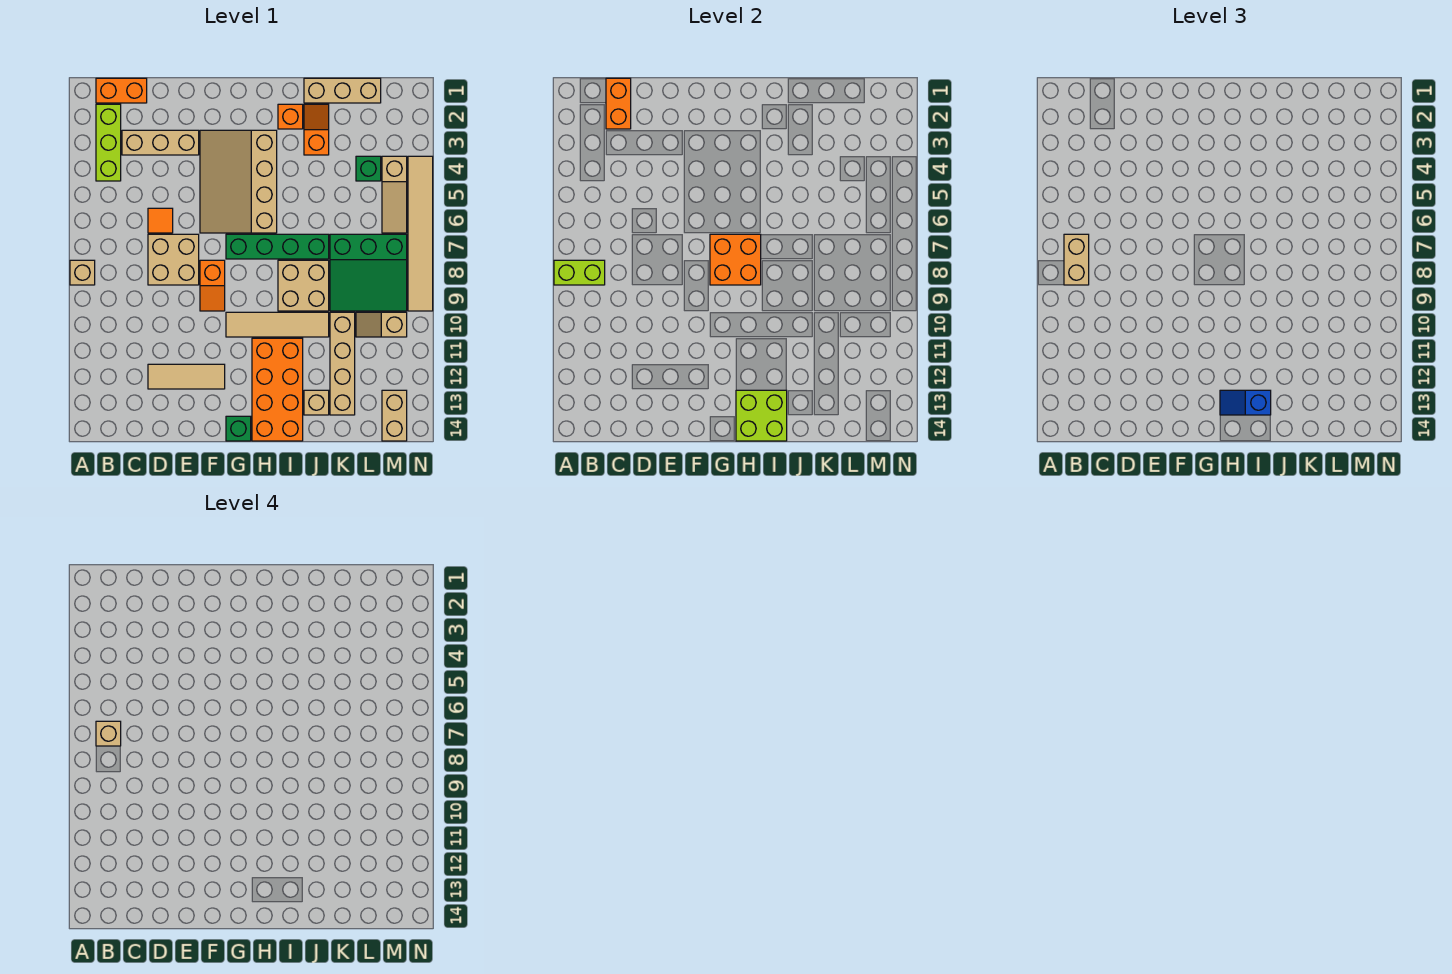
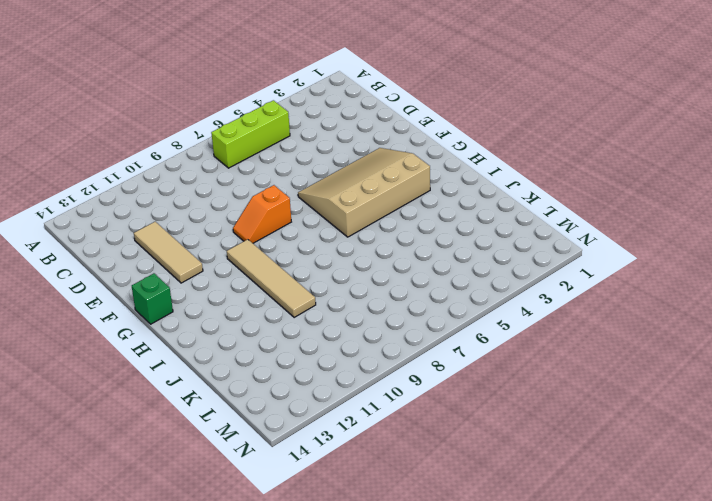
lime 1x3 brick [211,100,290,168] -> lime 1x3 brick moved to [96,104,121,181]
none -> tan 1x1 brick [70,260,95,285]
none -> orange 1x2 brick [96,78,147,103]
none -> tan 1x3 brick [122,130,199,155]
none -> orange 1x1 tile [148,208,173,233]

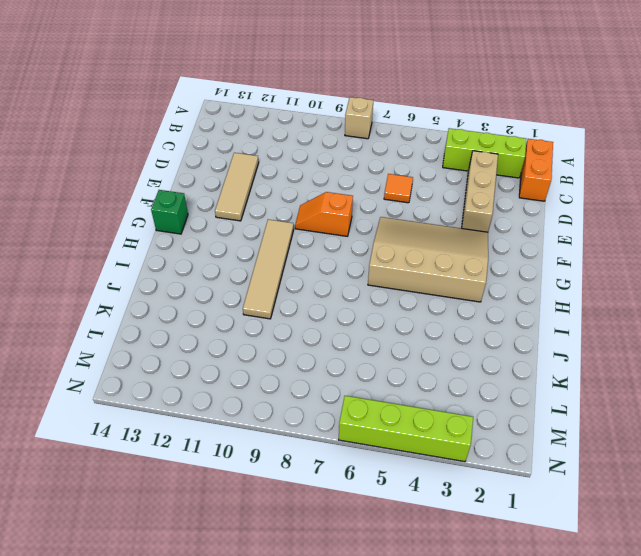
lime 1x4 brick [339,396,473,462] -> tan 1x6 tile [408,156,433,311]
none -> tan 2x2 brick [148,234,199,285]
none -> green 1x4 brick [226,234,329,259]
none -> orange 2x4 brick [252,338,303,441]
none -> orange 1x1 brick [278,104,303,129]

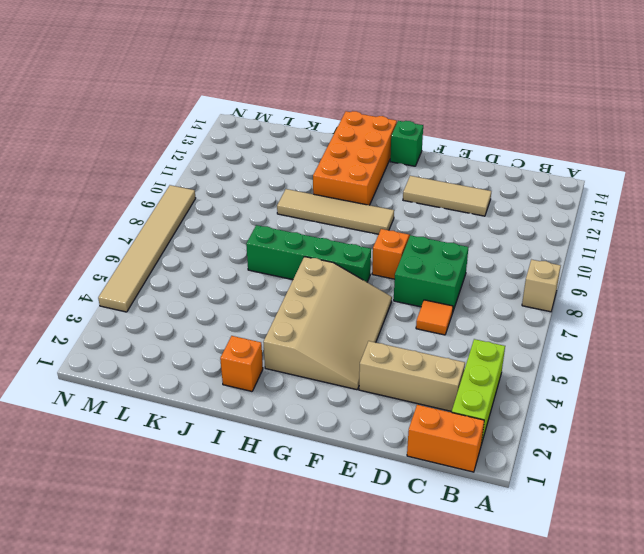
green 2x2 brick [394,235,468,313] -> tan 2x2 brick [148,234,199,285]
none -> tan 2x2 brick [278,260,329,311]
none -> tan 1x3 brick [304,78,381,103]
none -> orange 1x2 slope [304,104,329,155]
none -> tan 1x1 brick [304,390,329,415]

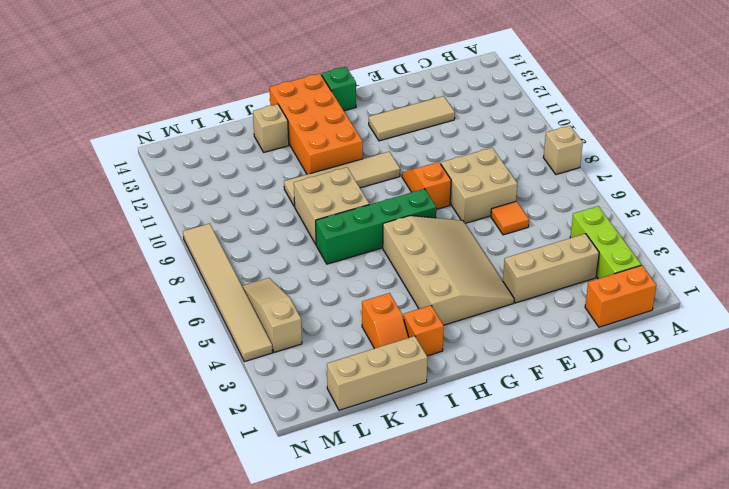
none -> green 3x3 slope [330,234,407,311]
none -> tan 1x4 brick [330,312,355,415]
none -> green 1x1 brick [356,156,381,181]
none -> tan 1x2 slope [356,312,407,337]

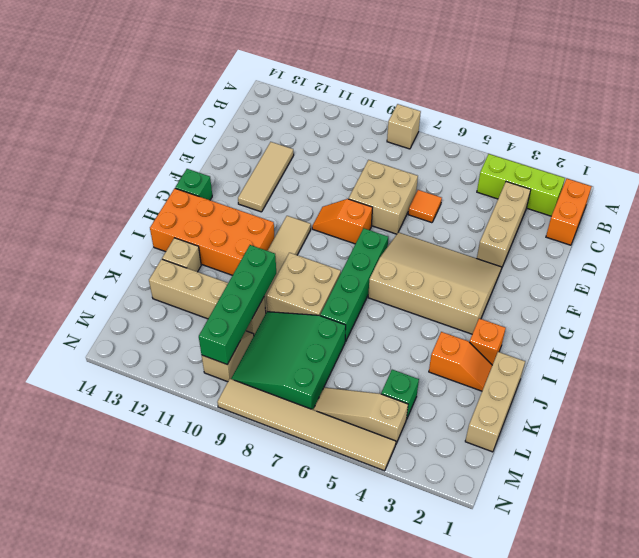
green 1x4 brick [199,245,276,364] -> none
none -> tan 1x2 brick [382,390,407,441]
none -> lime 1x2 brick [554,260,605,285]
none -> orange 1x2 brick [606,78,631,129]
none -> orange 2x2 brick [710,234,761,285]

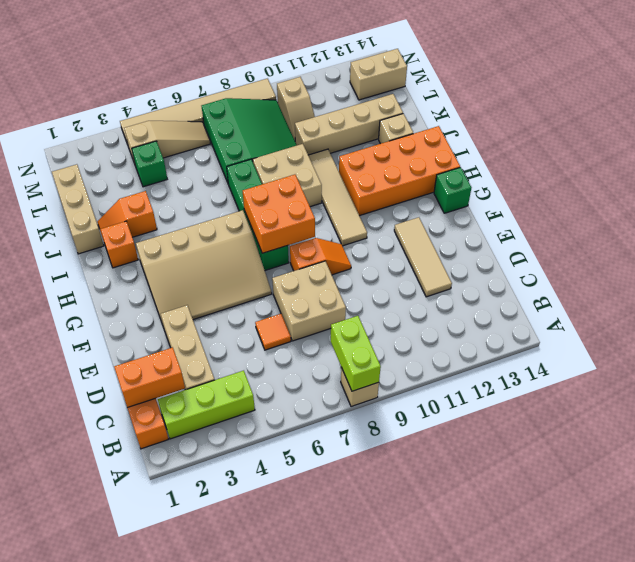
none -> lime 2x2 brick [736,390,787,441]
none -> tan 1x2 brick [1064,234,1089,285]
none -> blue 1x2 slope [1220,390,1271,415]
none -> tan 1x1 brick [96,721,121,746]

